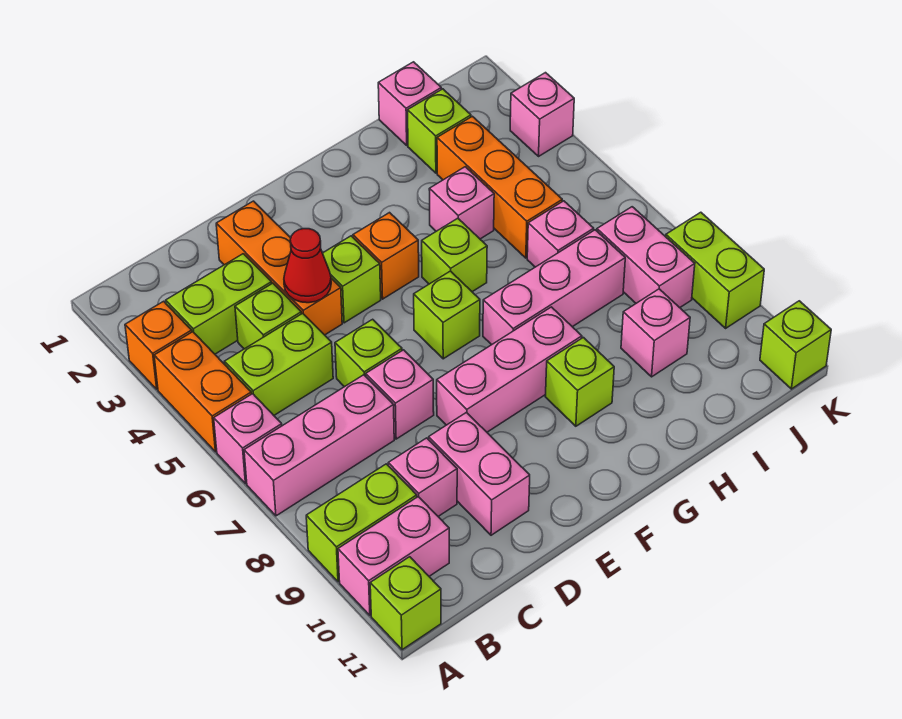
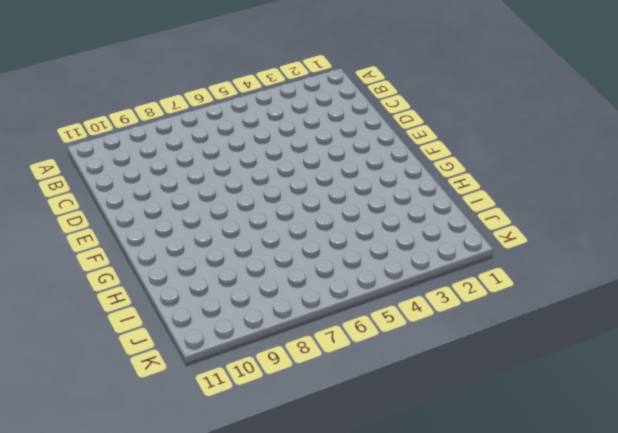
none -> orange 1x1 brick [125,301,192,389]
none -> orange 1x2 brick [154,332,251,452]
none -> pink 1x1 brick [214,394,282,484]
none -> pink 1x3 brick [244,375,394,516]

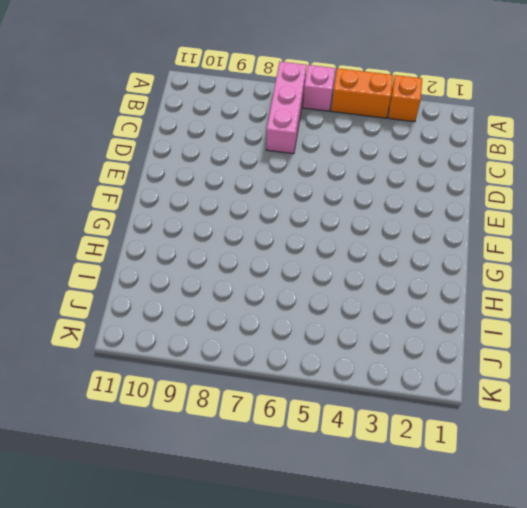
none -> lime 1x2 brick [306,464,417,582]
none -> pink 1x2 brick [338,497,449,615]
none -> lime 1x1 brick [370,557,441,650]
none -> lime 1x2 brick [166,254,272,354]

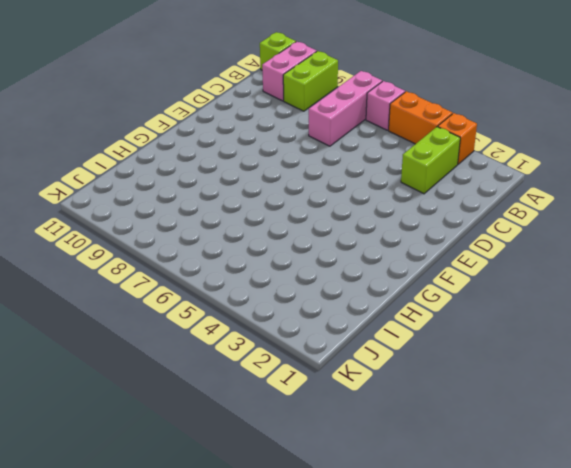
none -> lime 1x2 brick [225,313,333,415]
none -> lime 1x1 brick [235,283,301,349]
none -> pink 1x1 brick [388,438,457,516]
none -> orange 1x3 brick [216,201,342,335]

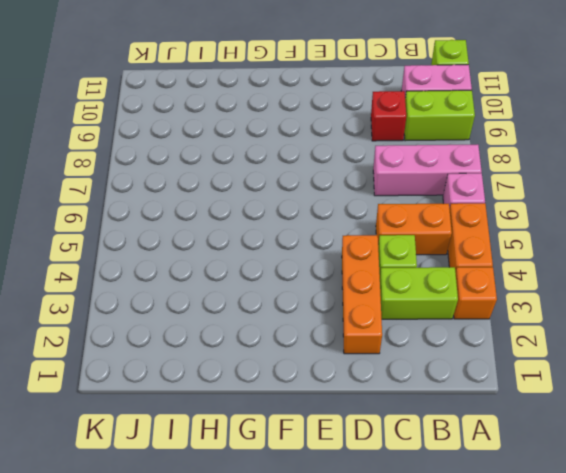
orange 1x2 brick [376,204,452,255] -> lime 1x2 brick [225,313,333,415]
red 1x1 brick [371,91,406,141] -> pink 1x1 brick [388,438,457,516]
none -> lime 1x1 brick [335,319,402,387]
none -> pink 1x1 brick [366,350,434,439]
none -> pink 1x2 brick [429,413,530,535]
none -> lime 1x1 brick [323,236,381,323]

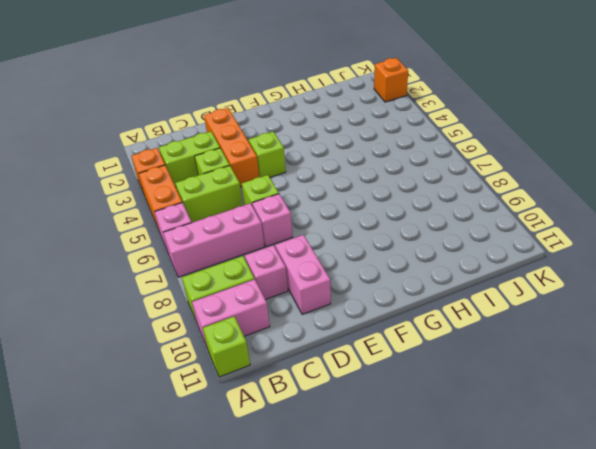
orange 1x1 brick [374,58,408,102] -> orange 1x1 brick moved to [353,213,419,299]
none -> pink 1x3 brick [437,307,582,432]
none -> lime 1x1 brick [414,271,480,359]
none -> lime 1x1 brick [422,218,487,292]
none -> pink 1x3 brick [483,230,625,345]

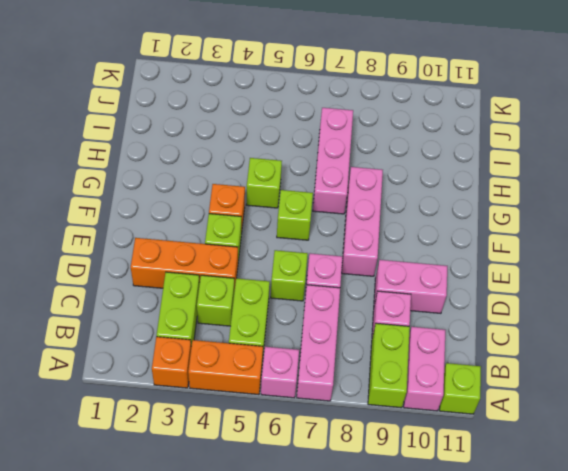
none -> lime 1x1 brick [545,338,614,426]
none -> pink 1x1 brick [429,167,494,239]
none -> pink 1x1 brick [378,62,441,145]
none -> lime 1x1 brick [408,89,471,173]

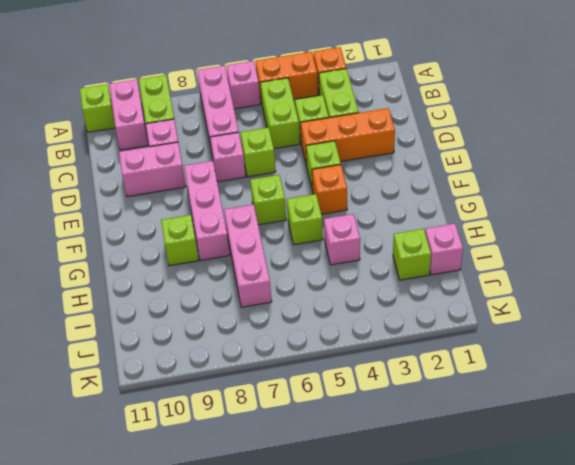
none -> orange 1x3 brick [437,116,562,258]
none -> pink 1x1 brick [527,201,594,267]
none -> pink 1x1 brick [621,289,690,377]
none -> pink 1x2 brick [597,207,695,308]

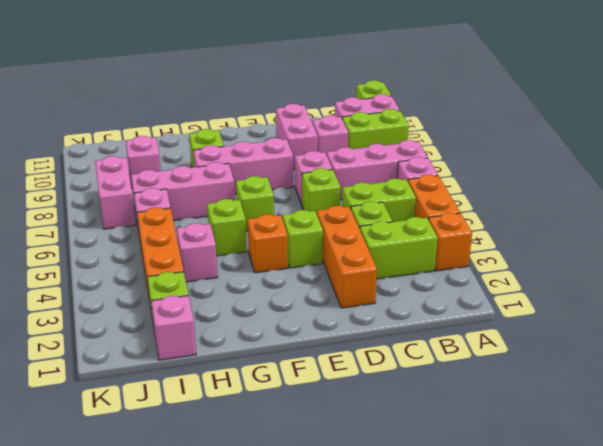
none -> pink 1x1 brick [510,73,574,156]
none -> lime 1x2 brick [666,212,764,328]
none -> lime 1x1 brick [760,301,831,389]
none -> red 1x1 cone [284,229,331,303]

